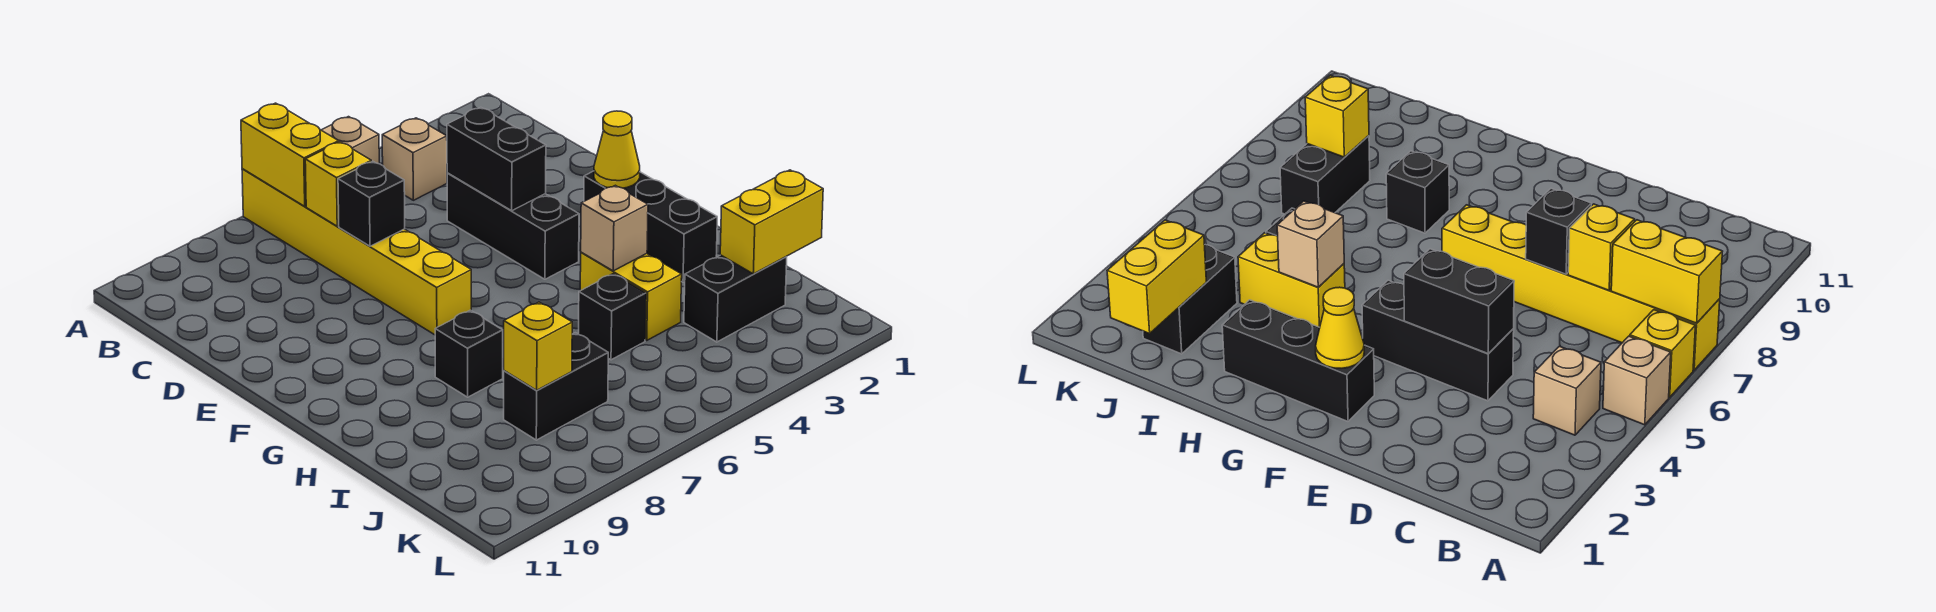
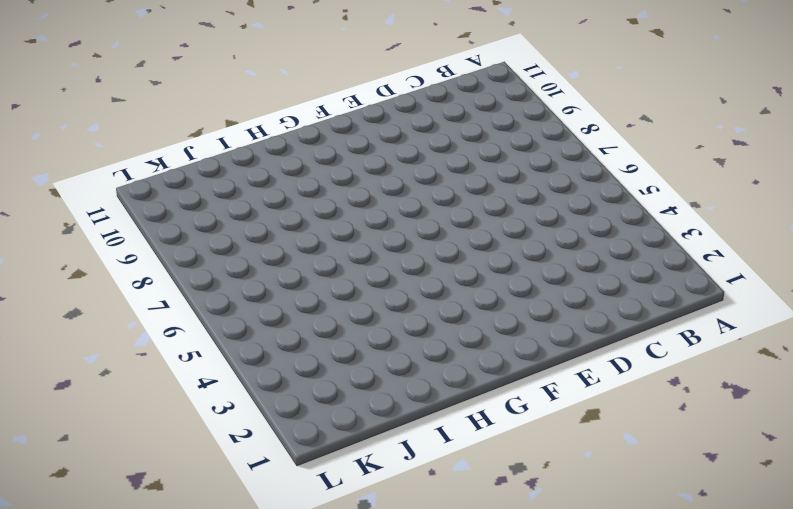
none -> tan 1x1 brick [322,117,379,164]
none -> yellow 1x1 brick [1630,310,1695,397]
none -> yellow 1x6 brick [242,169,471,335]

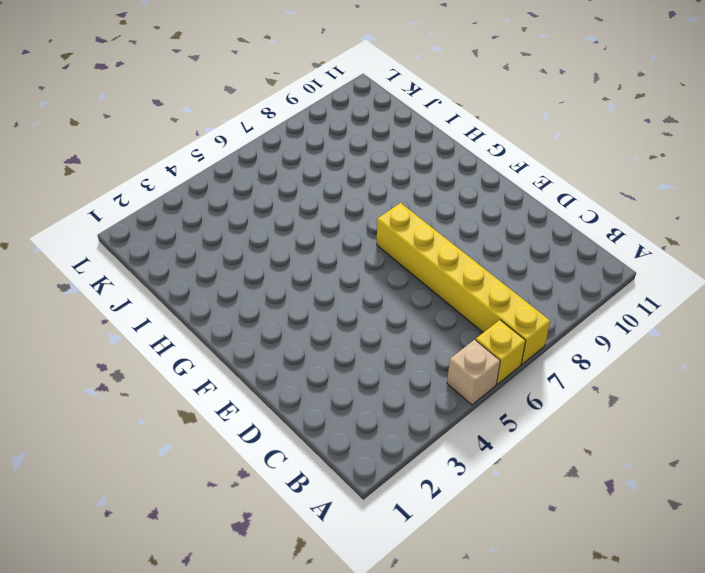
none -> tan 1x1 brick [382,118,447,200]
none -> black 1x3 brick [447,173,579,279]
none -> black 1x3 brick [584,171,717,282]

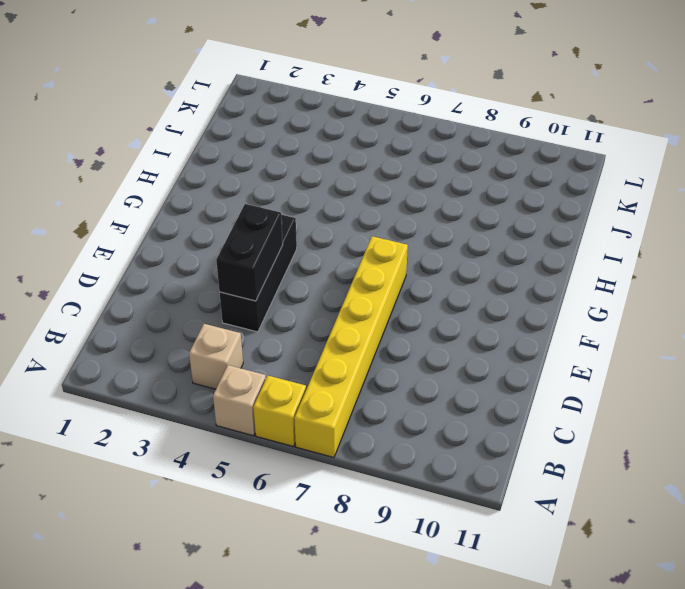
none -> black 1x3 brick [584,171,717,282]
none -> yellow 1x2 brick [580,252,682,340]
none -> black 1x1 brick [435,310,503,397]

